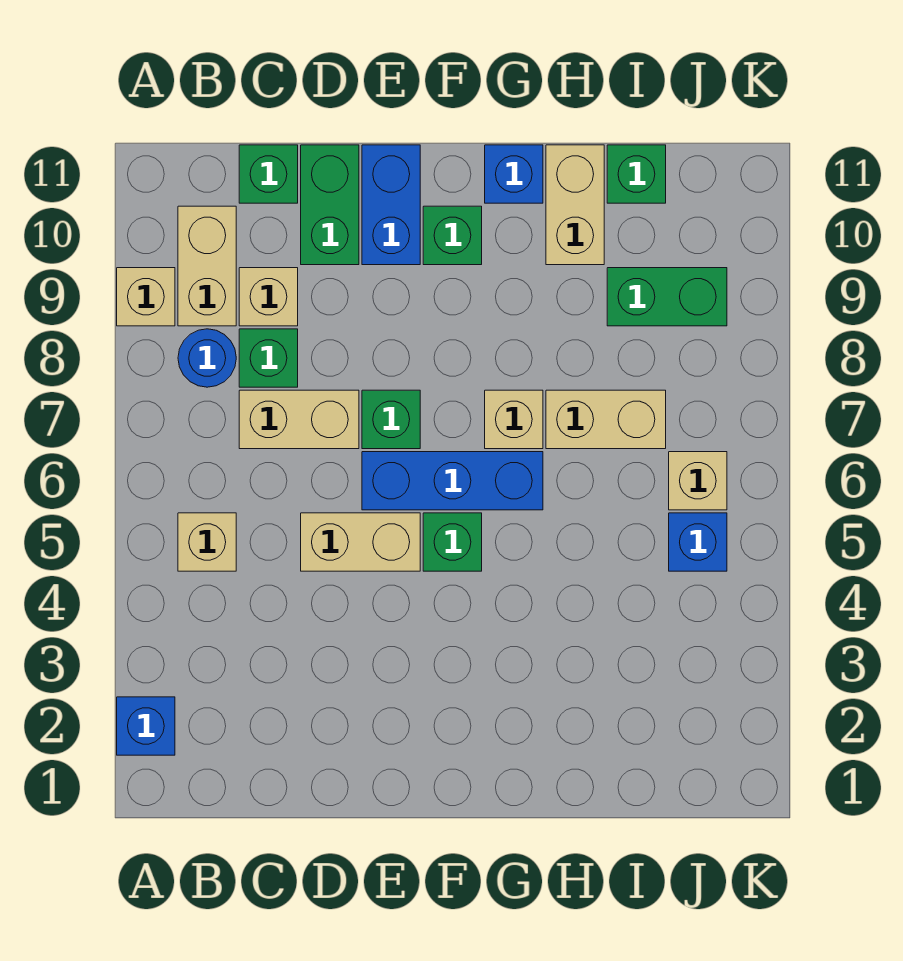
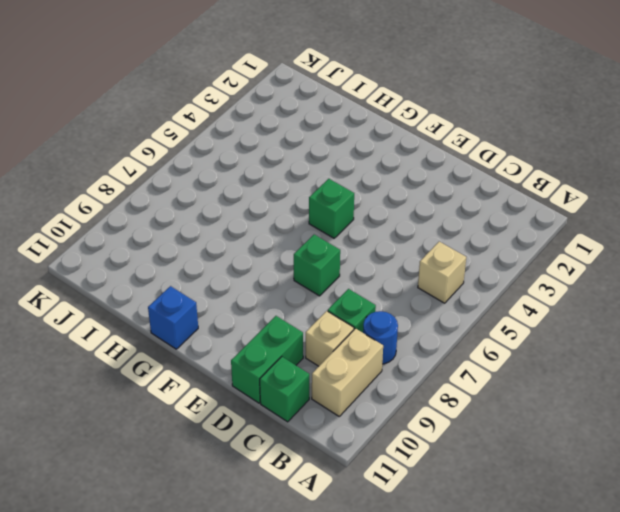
none -> blue 1x1 brick [117,697,175,755]
none -> tan 1x1 brick [117,268,175,326]
none -> tan 1x2 brick [239,390,359,449]

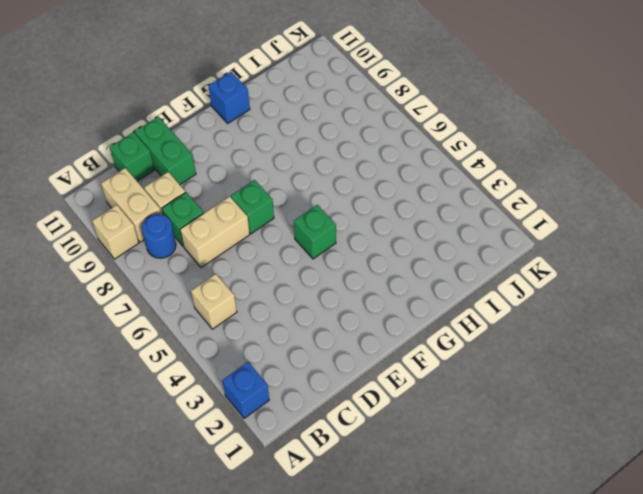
none -> tan 1x2 brick [301,513,420,571]
none -> blue 1x3 brick [362,452,543,510]
none -> blue 1x2 brick [362,145,420,265]

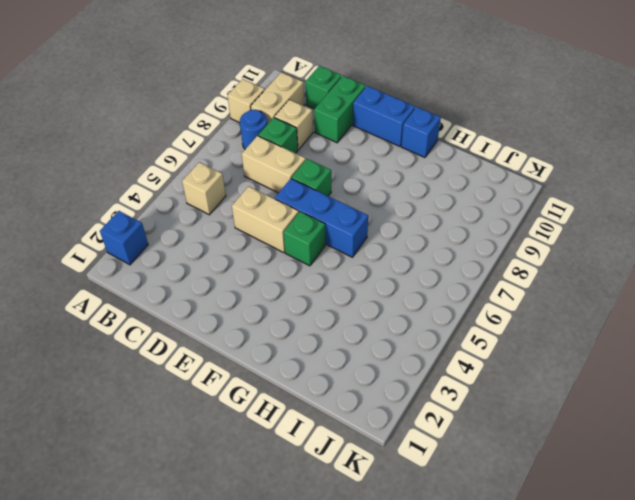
blue 1x2 brick [353,86,415,146] -> blue 1x2 brick turned to [362,145,420,265]
none -> green 1x1 brick [423,206,482,265]
none -> tan 1x1 brick [485,390,543,449]
none -> tan 1x2 brick [546,390,666,449]

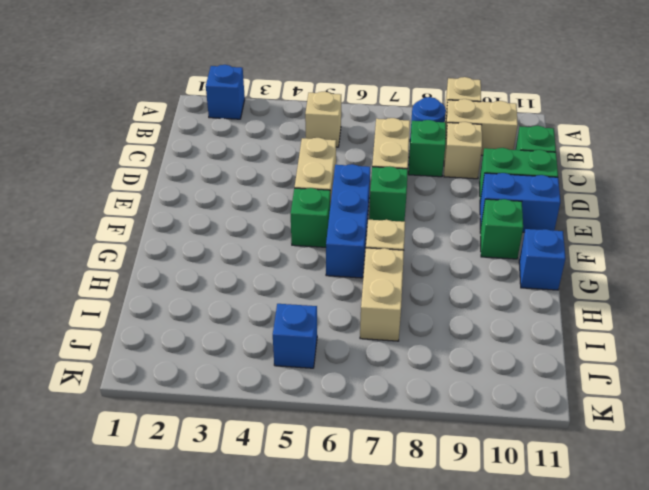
none -> tan 1x2 brick [546,145,604,265]
none -> green 1x2 brick [607,268,727,326]
none -> green 1x1 brick [607,145,666,203]

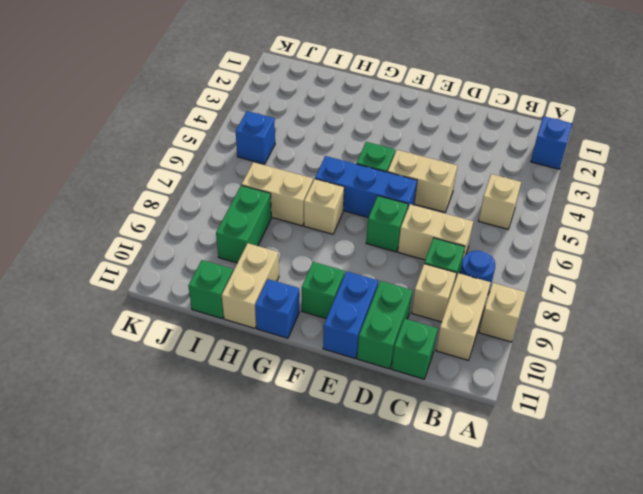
green 1x2 brick [216,185,271,263] -> green 1x2 brick turned to [607,268,727,326]
none -> tan 1x1 brick [669,452,727,510]

